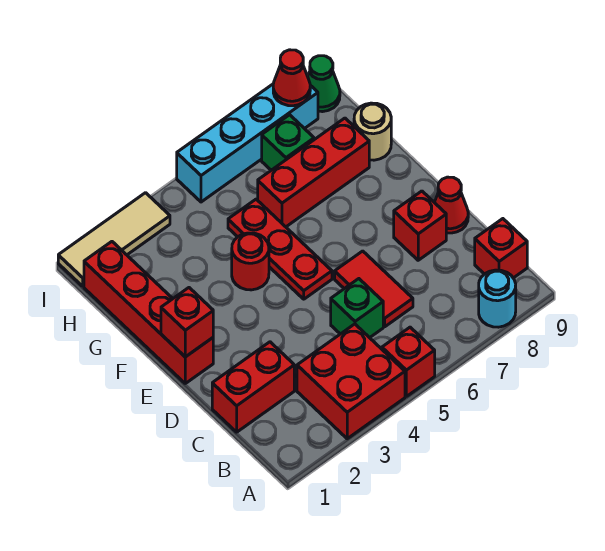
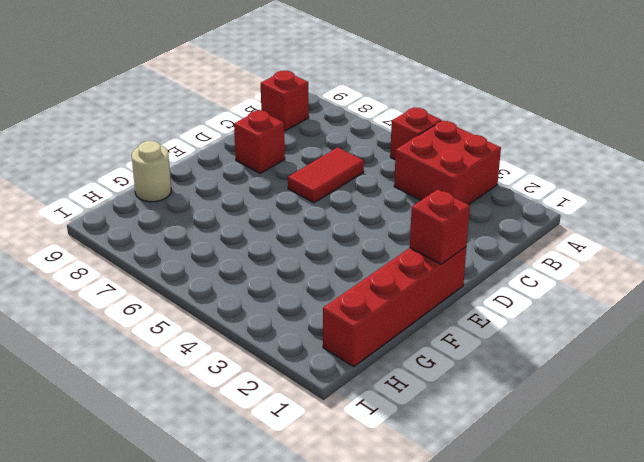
none -> cyan 1x1 round brick [479,270,516,327]
none -> red 1x2 brick [212,342,294,432]
none -> green 1x1 brick [331,279,383,338]

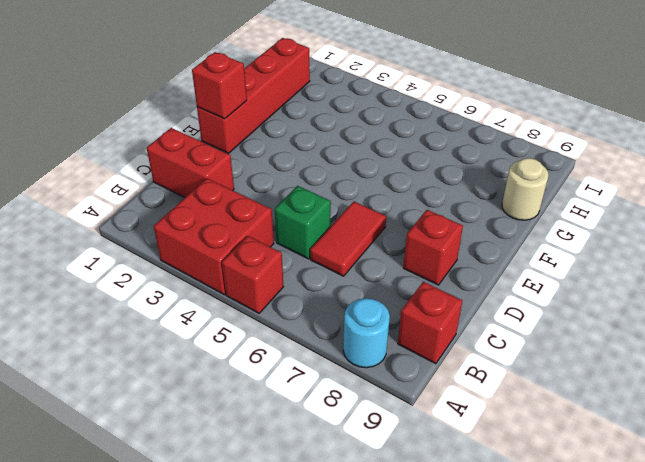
none -> red 1x1 cone [434,177,468,233]
none -> red 1x3 plate [228,199,332,299]
none -> red 1x1 round brick [232,233,269,290]

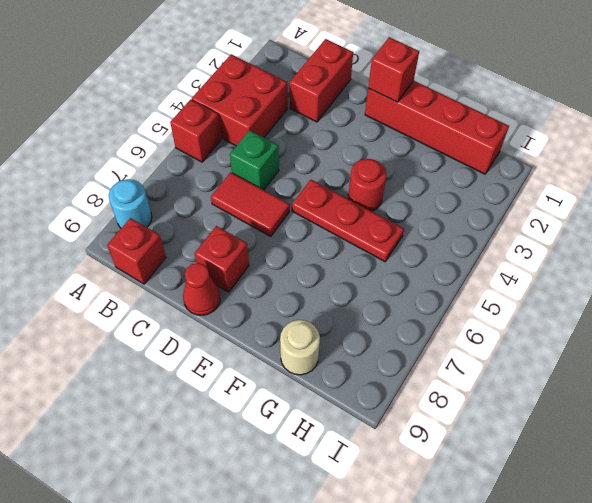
none -> red 1x3 brick [258,118,369,227]
none -> green 1x1 brick [262,115,314,170]
none -> tan 1x3 tile [58,193,170,286]

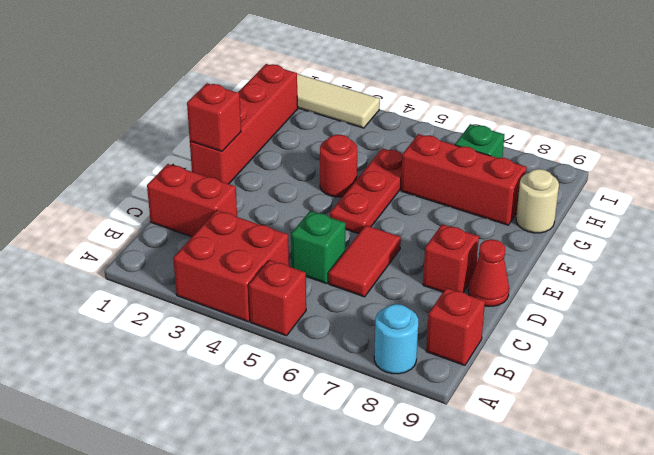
none -> cyan 1x4 brick [177,84,318,202]
none -> green 1x1 cone [308,56,340,112]
none -> red 1x1 cone [273,50,310,106]

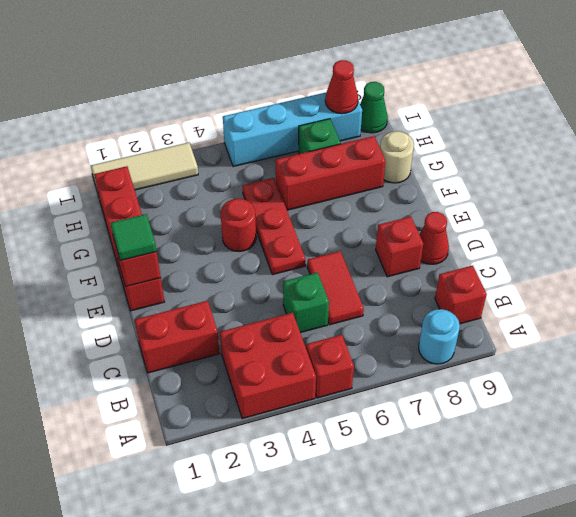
green 1x1 tile [110,214,157,261] -> none

